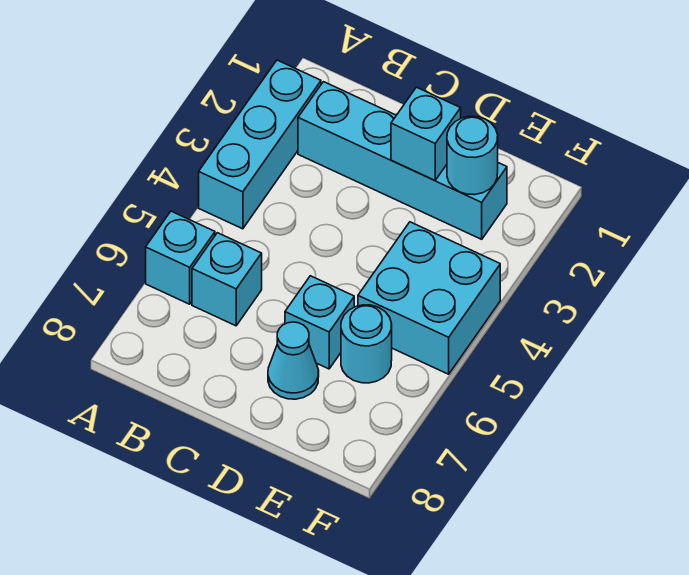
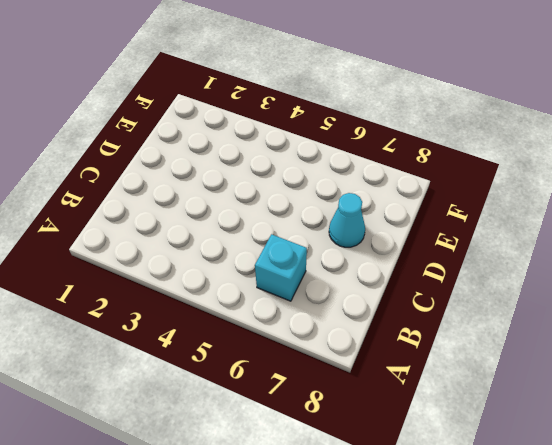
none -> cyan 1x3 brick [199,60,321,229]
none -> cyan 1x1 brick [146,211,215,304]

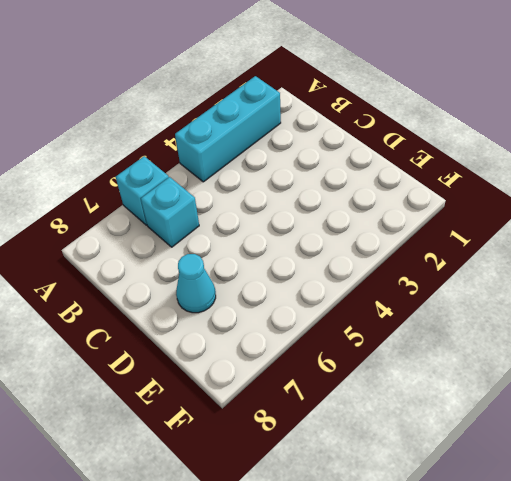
none -> cyan 1x4 brick [298,82,507,239]
none -> cyan 1x1 brick [285,276,354,369]

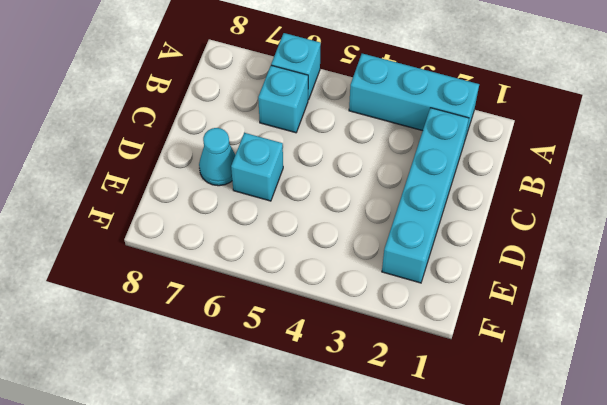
none -> cyan 2x2 brick [358,222,500,374]
none -> cyan 1x1 round brick [341,305,392,383]

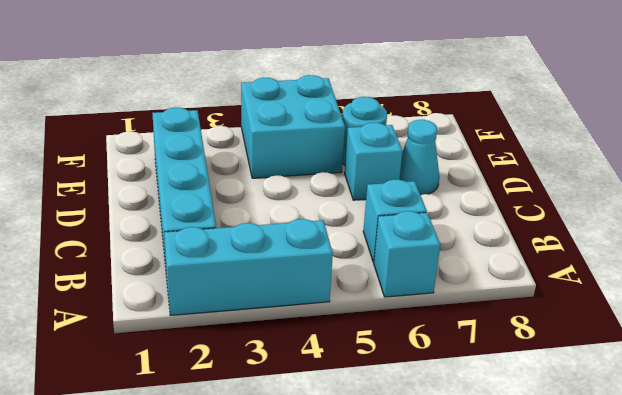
none -> cyan 1x1 brick [391,87,461,180]
none -> cyan 1x1 round brick [447,116,498,195]

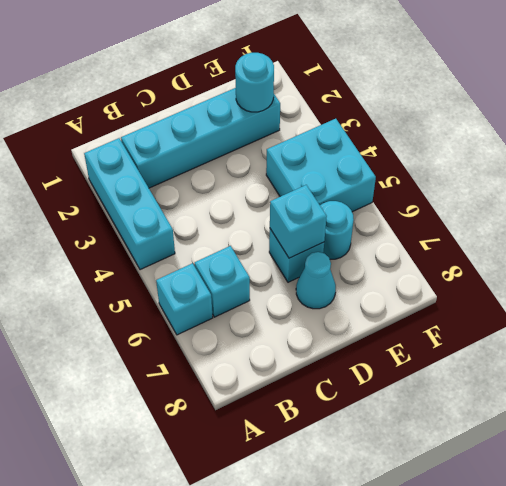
cyan 1x1 brick [270,185,327,258] -> cyan 1x1 brick moved to [391,87,461,180]

